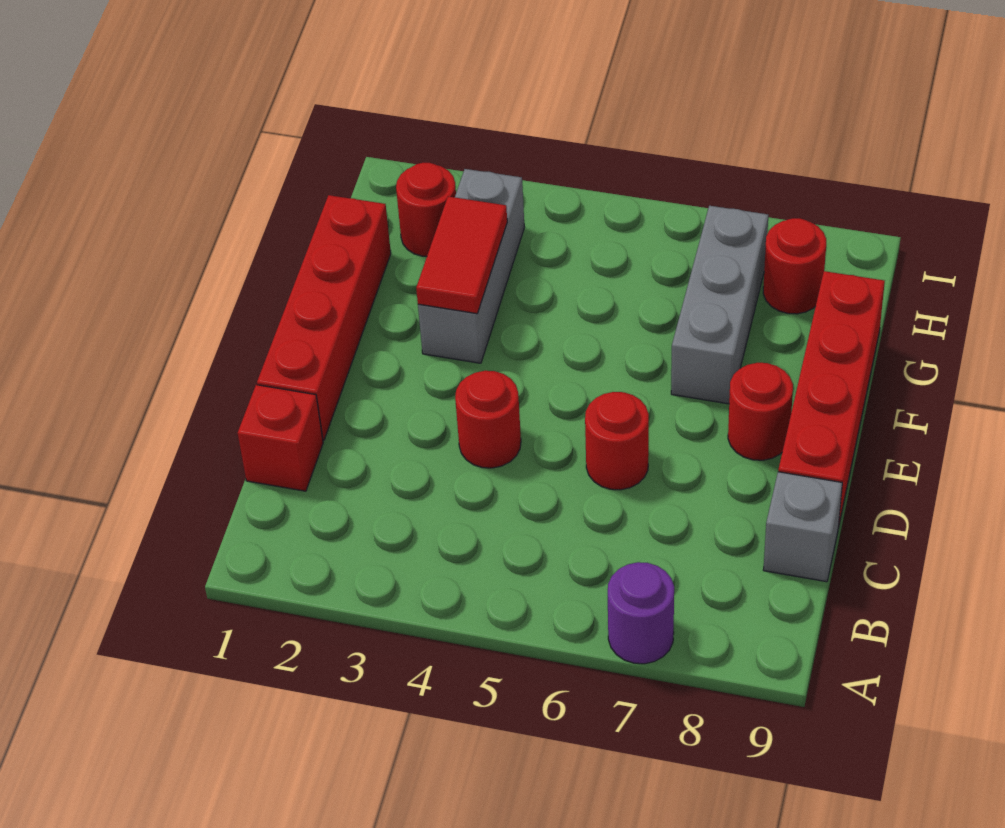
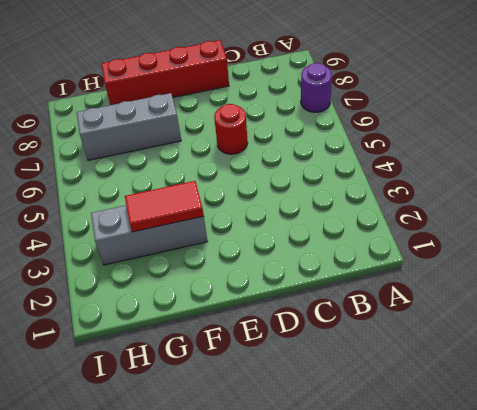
none -> red 1x1 brick [238,385,323,491]
none -> grey 1x1 brick [763,472,842,582]
none -> red 1x4 brick [257,195,391,441]

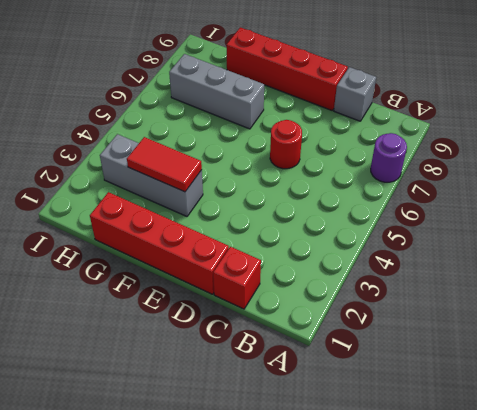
none -> red 1x1 round brick [455,371,521,468]
none -> red 1x1 round brick [728,363,793,460]
none -> red 1x1 round brick [396,163,456,256]

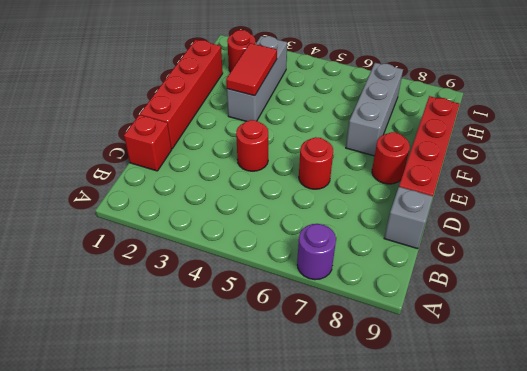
none -> red 1x1 round brick [763,218,826,314]

